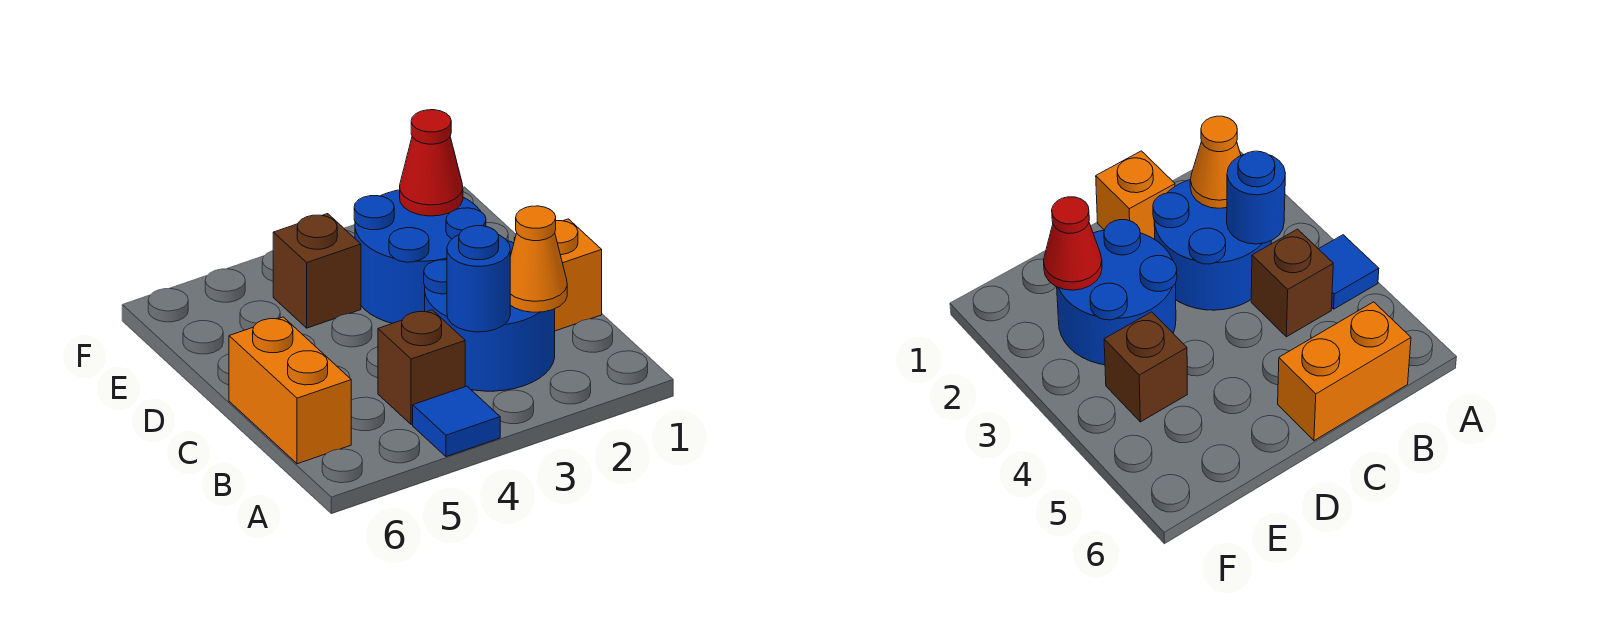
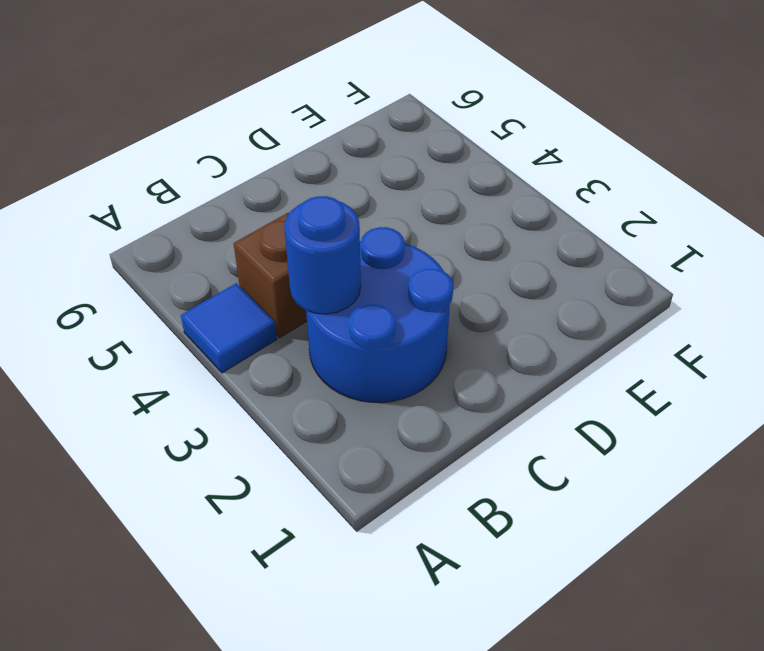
none -> orange 1x2 brick [229,317,351,464]
none -> orange 1x1 brick [514,219,602,331]

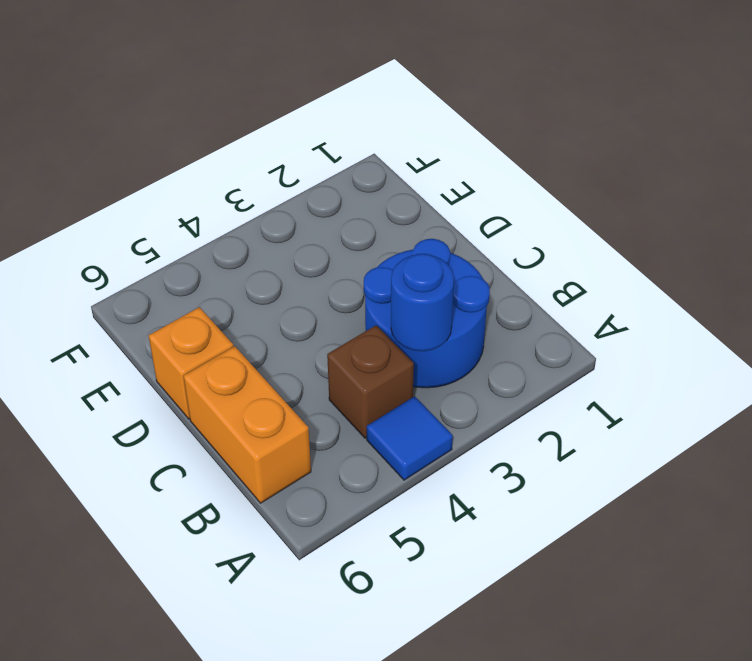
orange 1x1 brick [149,307,233,419] -> orange 1x1 brick moved to [514,219,602,331]
none -> blue 2x2 round brick [354,190,486,323]
none -> brown 1x1 brick [273,214,361,328]

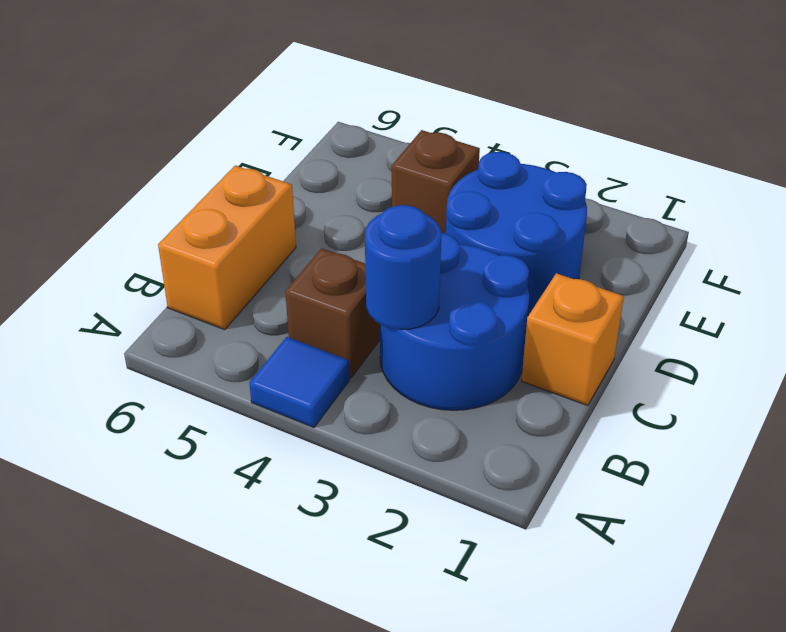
none -> orange 1x1 cone [510,206,567,312]
none -> red 1x1 cone [400,110,463,216]

